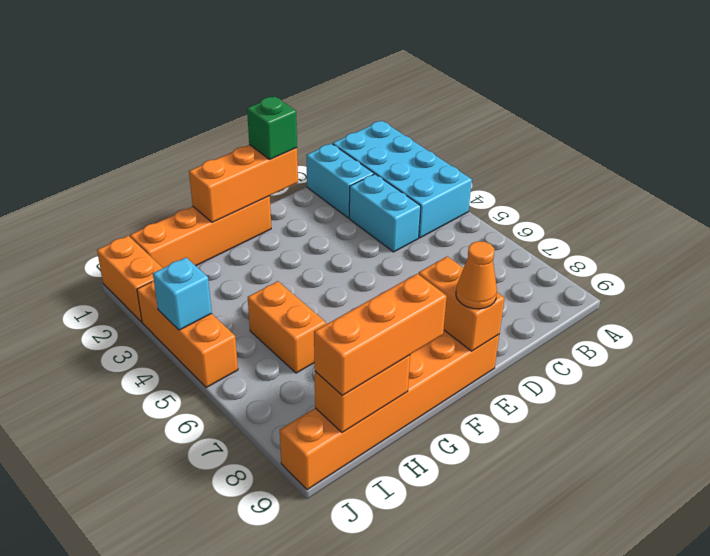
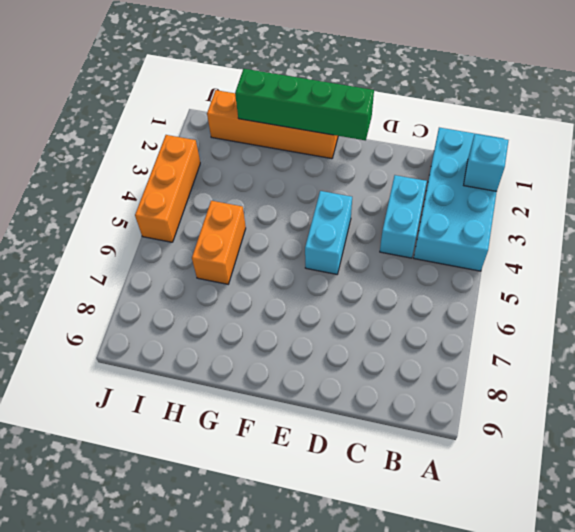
cyan 1x1 brick [464,134,509,191] -> cyan 1x1 brick moved to [153,258,212,330]
green 1x4 brick [235,69,374,140] -> orange 1x3 brick [189,145,298,223]
cyan 1x2 brick [305,191,352,274] -> cyan 1x2 brick moved to [306,144,374,218]
none -> orange 1x6 brick [280,330,499,490]
none -> orange 1x2 brick [97,236,163,322]
none -> orange 1x2 brick [419,256,505,351]

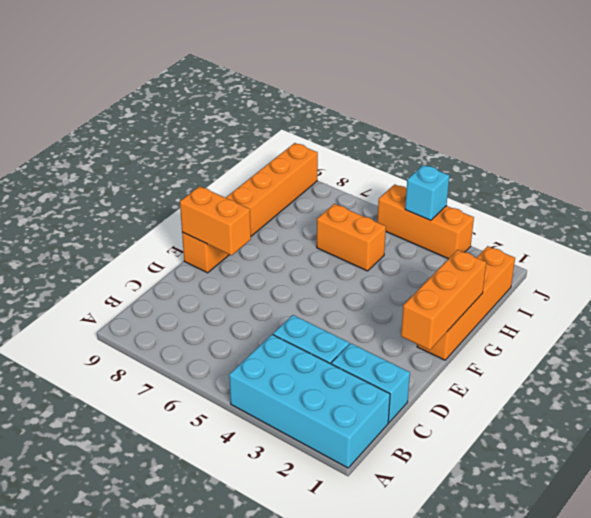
none -> orange 1x2 brick [97,236,163,322]
none -> orange 1x2 brick [315,355,410,433]
none -> green 1x1 brick [247,97,297,159]

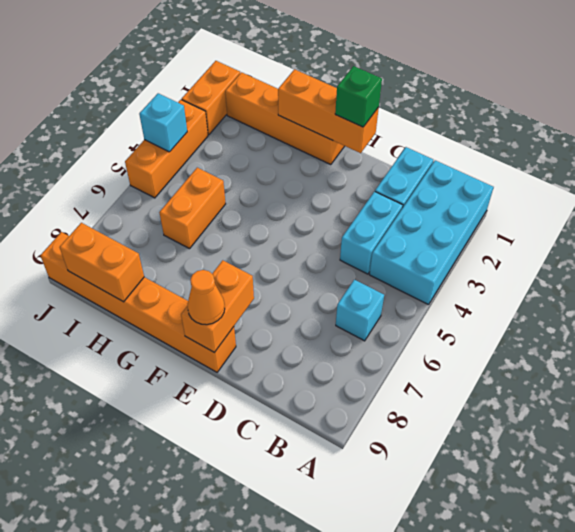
cyan 1x1 brick [336,280,384,341] -> none
none -> orange 1x3 brick [314,274,447,396]

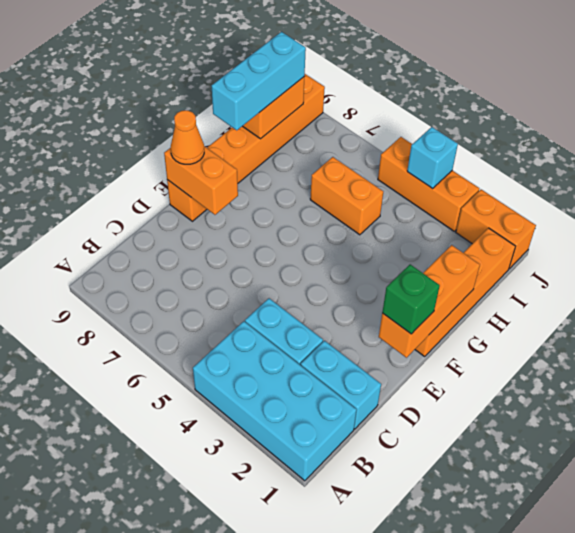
cyan 1x3 brick [212,32,306,130] -> orange 1x3 brick [314,274,447,396]

